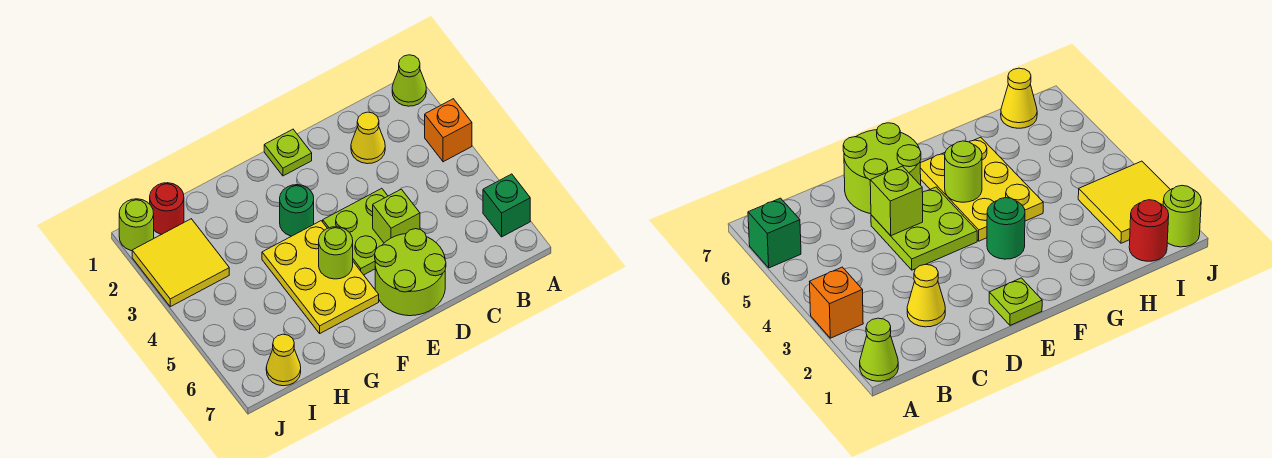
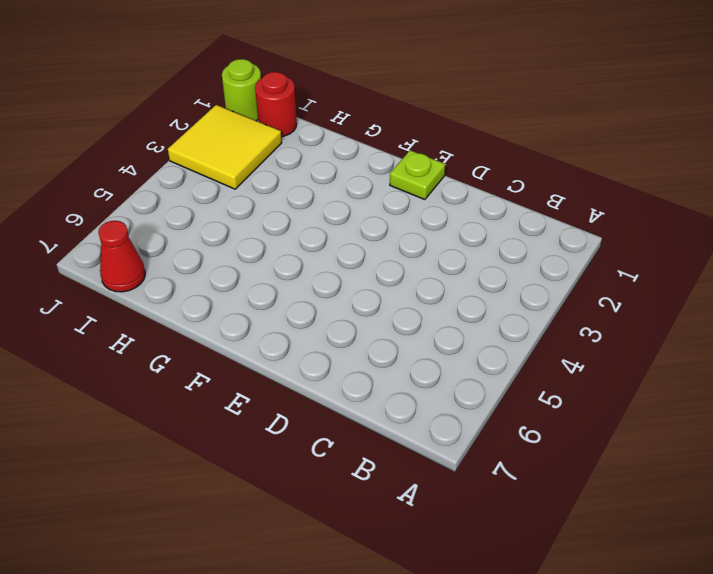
red 1x1 cone [98,221,145,292] -> yellow 1x1 cone [266,334,301,386]
none -> lime 1x1 cone [392,55,426,106]
none -> orange 1x1 brick [425,99,472,162]
none -> green 1x1 brick [483,174,530,237]

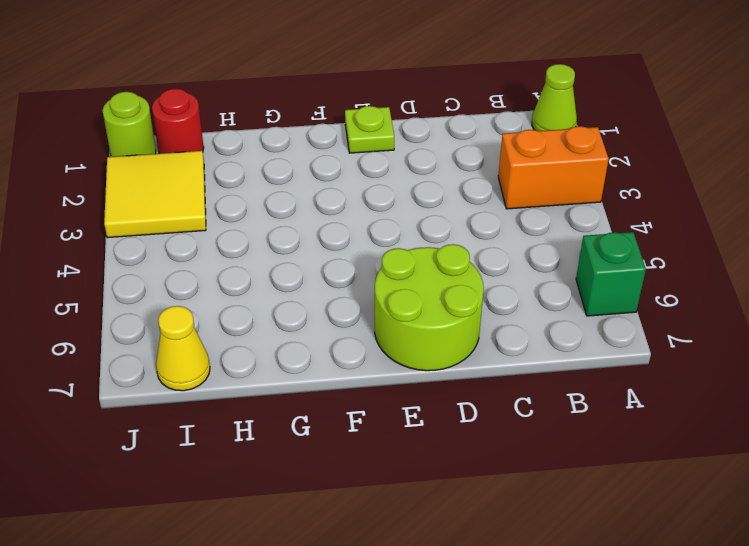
orange 1x2 brick [498,126,609,209] -> orange 1x1 brick [425,99,472,162]
none -> yellow 1x1 cone [351,112,385,164]
none -> lime 2x2 plate [323,188,388,275]
none -> green 1x1 round brick [280,185,314,236]

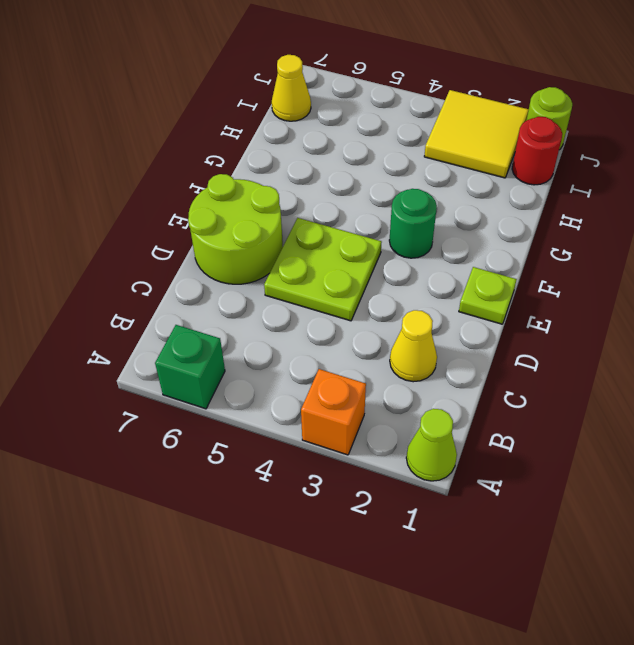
none -> yellow 2x3 plate [262,221,379,333]
none -> lime 1x1 brick [373,189,420,243]
none -> lime 1x1 round brick [319,227,353,279]

